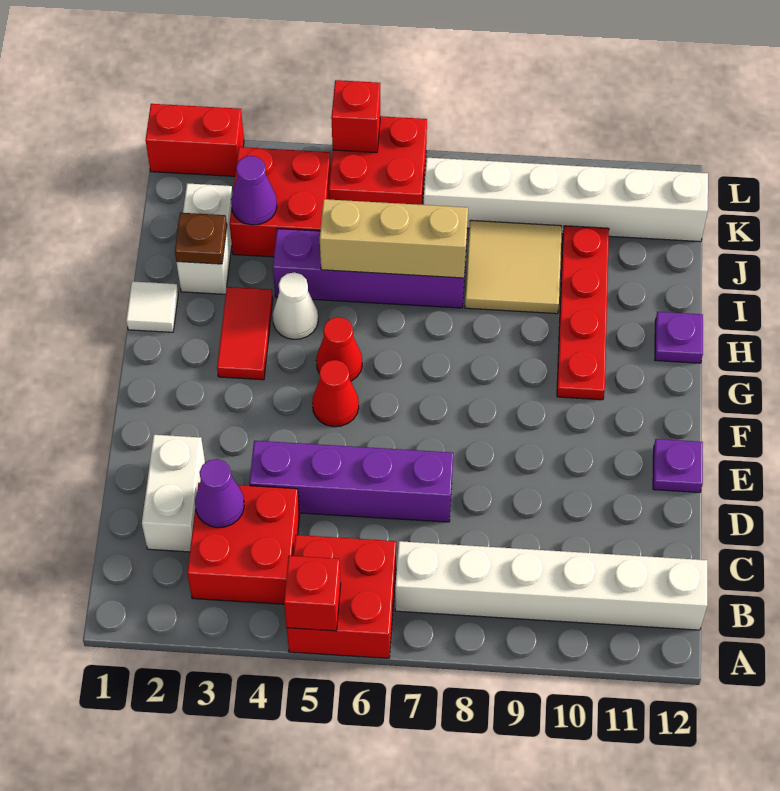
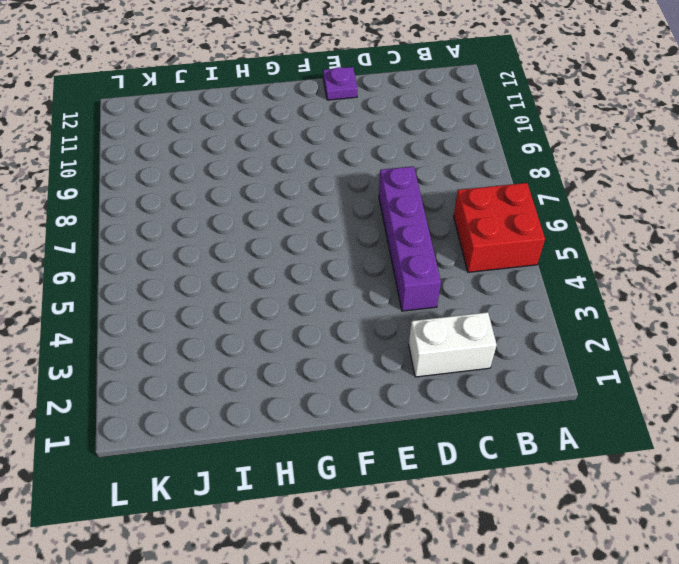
none -> red 2x2 brick [187,483,300,604]
none -> white 1x6 brick [395,541,707,630]
none -> red 1x1 cone [312,360,359,427]

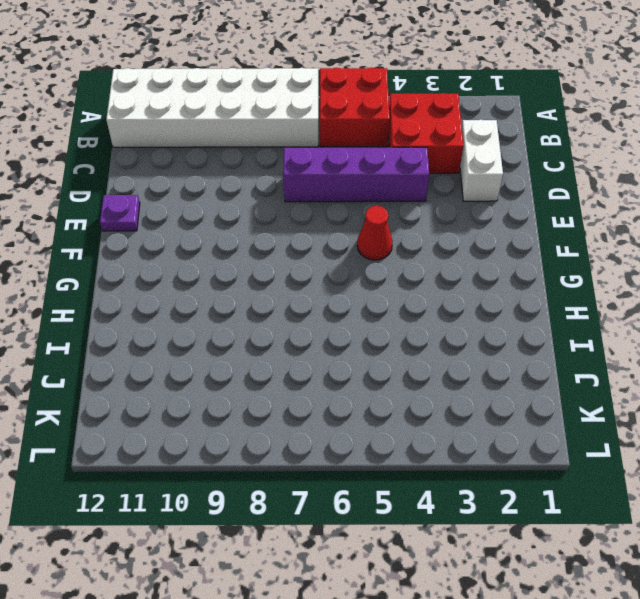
white 2x6 brick [106,68,318,147] -> white 1x6 brick [395,541,707,630]
none -> red 1x2 tile [217,287,273,380]
none -> red 1x1 cone [316,317,362,381]
none -> red 1x4 plate [557,226,609,400]

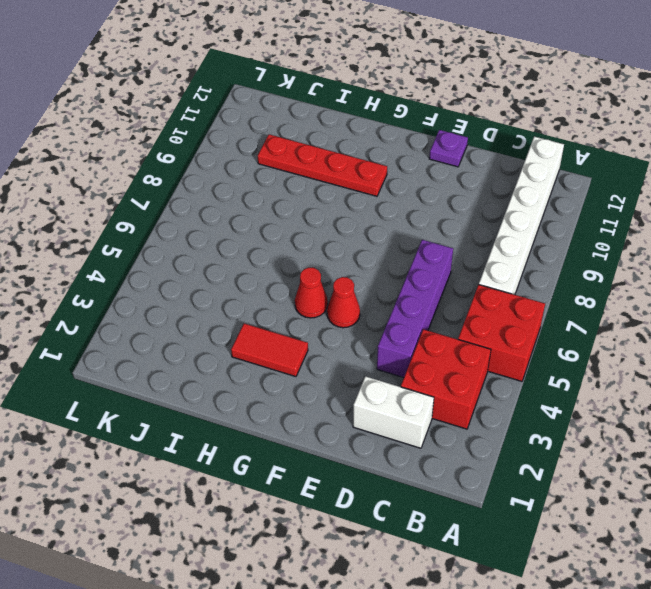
none -> white 1x1 tile [126,281,178,332]
none -> white 1x1 cone [273,272,318,339]
none -> purple 1x1 plate [655,312,703,363]

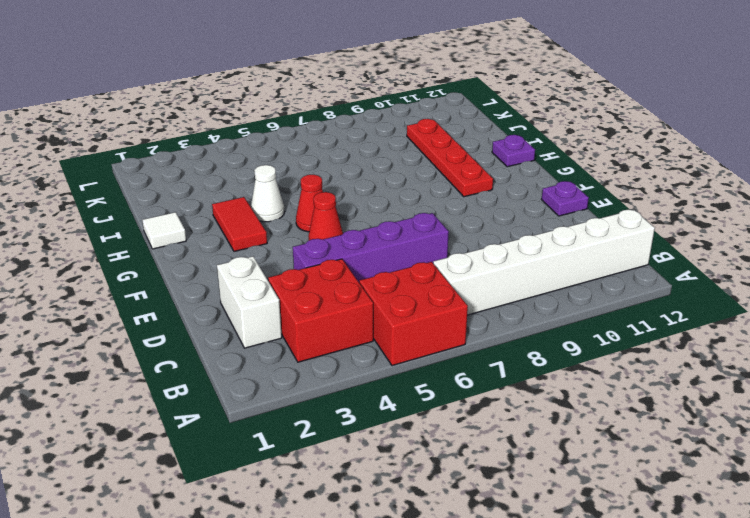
none -> white 1x2 brick [176,183,233,294]
none -> purple 1x4 brick [273,229,466,308]
none -> tan 2x2 tile [465,220,562,314]

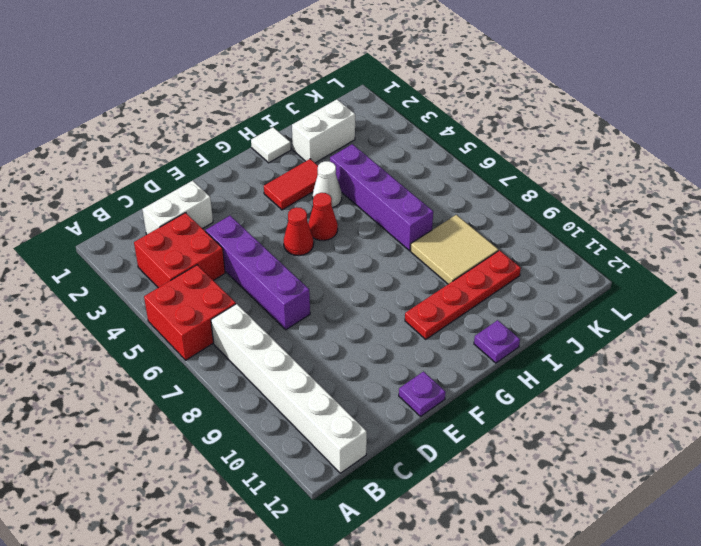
none -> red 2x2 brick [230,147,331,257]
none -> red 2x2 brick [329,116,427,205]
none -> white 1x6 brick [424,158,708,242]

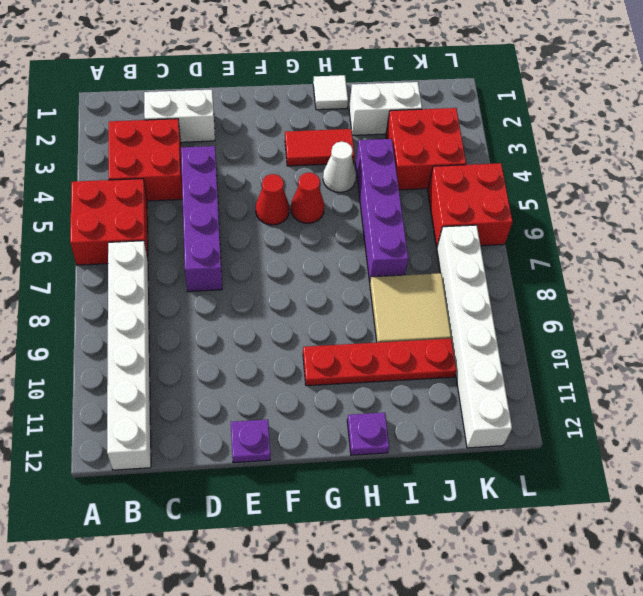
none -> red 1x2 brick [146,104,244,176]
none -> red 1x1 brick [284,556,341,631]
none -> purple 1x1 cone [195,459,244,528]

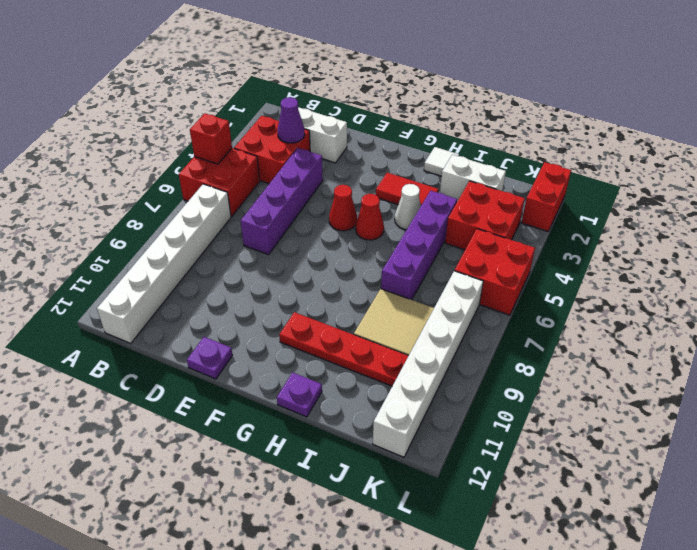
none -> brown 1x1 plate [175,213,227,264]
none -> tan 1x3 brick [320,199,468,278]
none -> purple 1x1 cone [231,156,277,225]

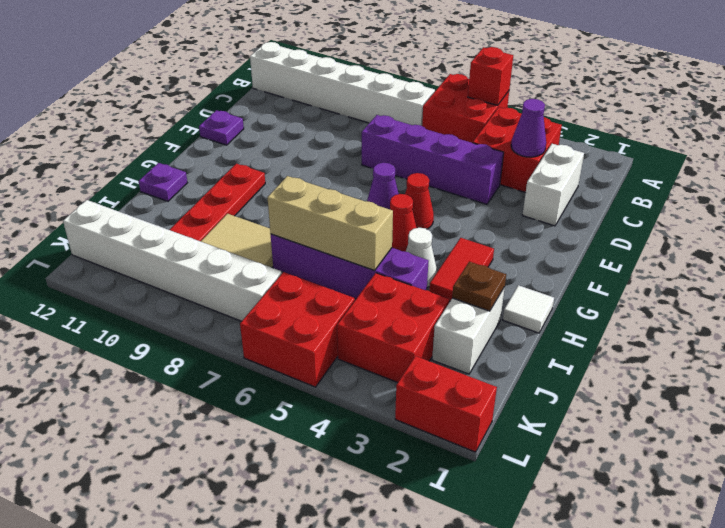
purple 1x1 cone [367,163,399,209] -> purple 1x1 cone moved to [231,156,277,225]
none -> red 1x1 brick [331,80,380,153]

